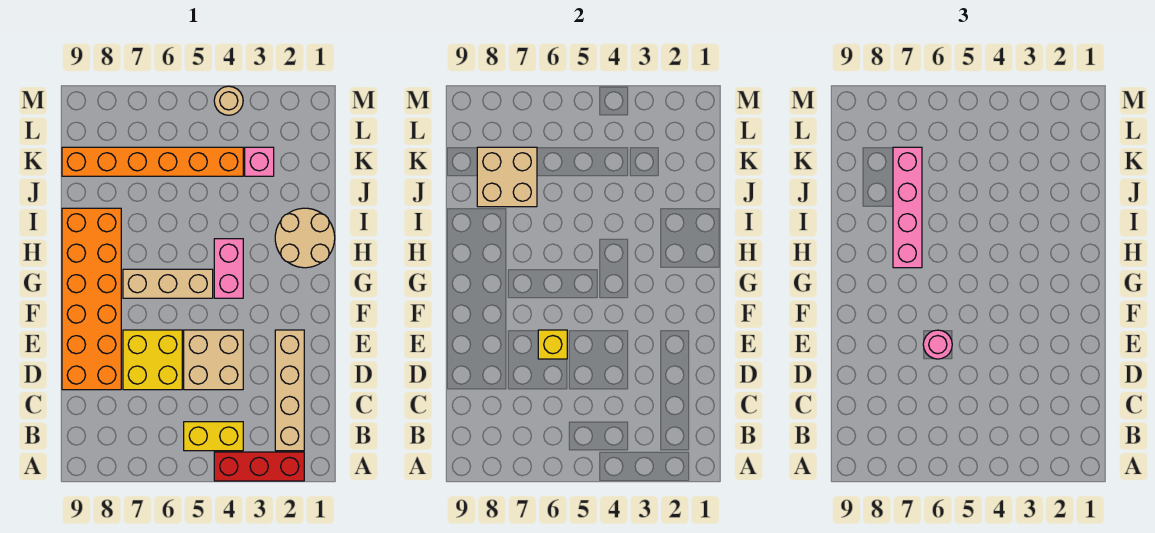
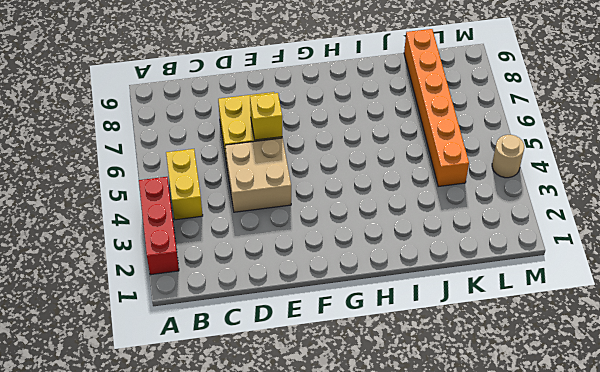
none -> tan 1x4 brick [275,330,304,451]
none -> orange 2x6 brick [62,208,121,390]
none -> pink 1x2 brick [214,239,243,298]

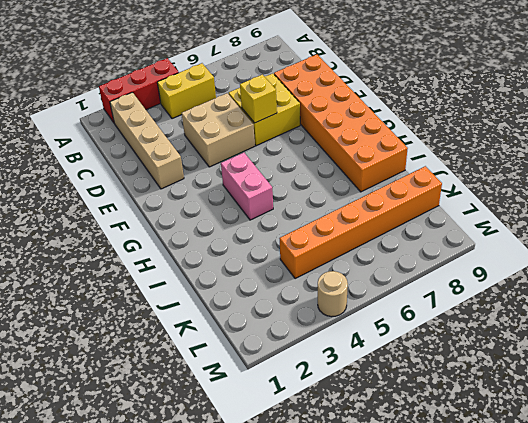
none -> tan 1x3 brick [123,269,213,298]
none -> tan 2x2 round brick [275,208,335,268]
none -> pink 1x1 brick [245,147,274,176]

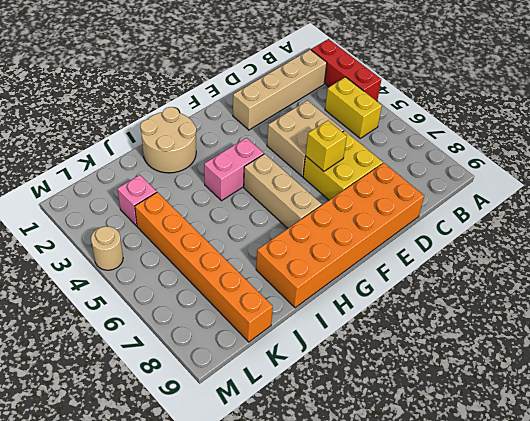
none -> tan 2x2 brick [477,147,537,207]
none -> pink 1x1 round brick [923,330,952,359]
none -> pink 1x4 brick [893,147,922,268]

